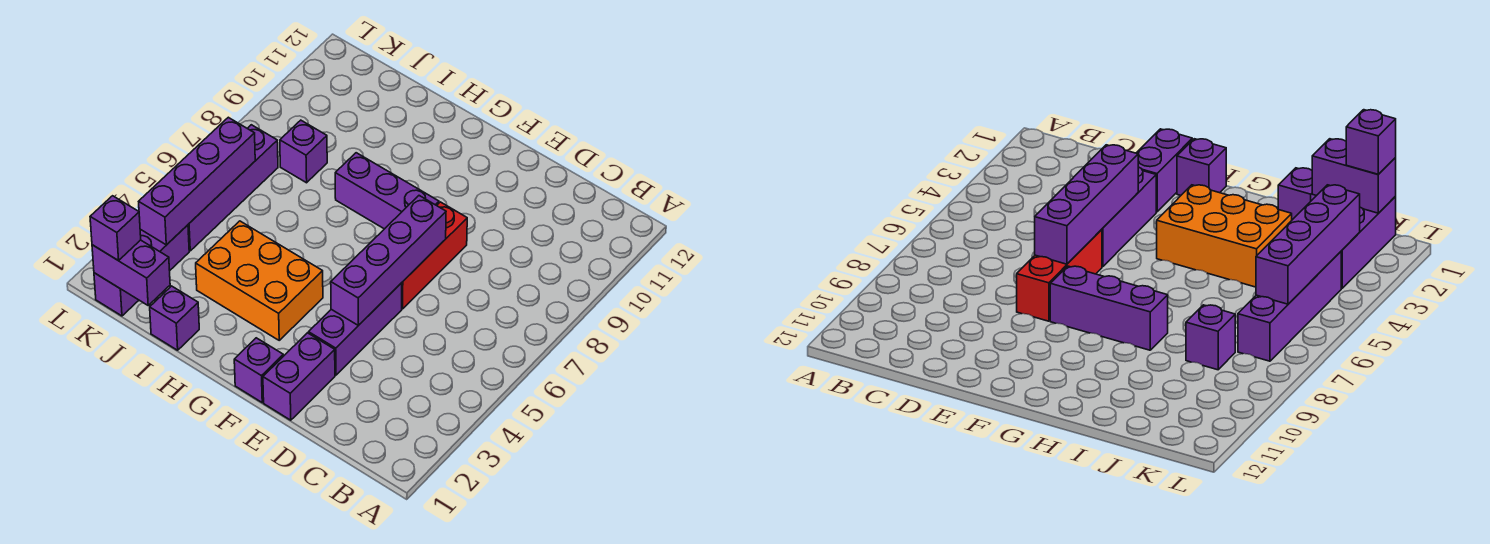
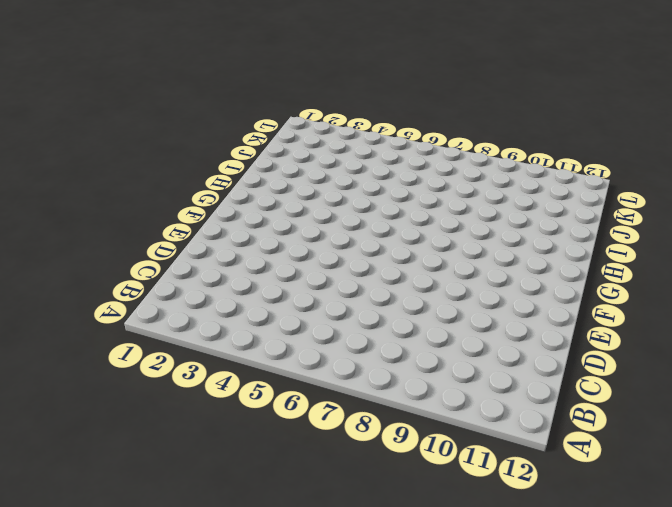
none -> purple 1x2 brick [263,333,335,420]
none -> purple 1x3 brick [309,283,402,375]
none -> red 1x3 brick [402,202,467,309]

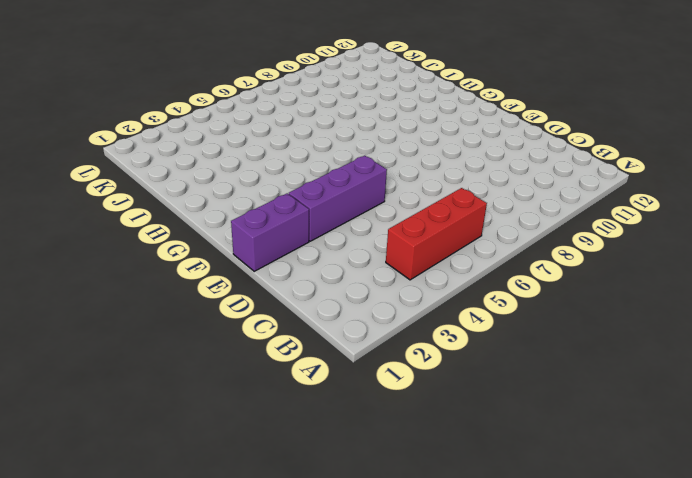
red 1x3 brick [386,188,487,280] -> red 1x3 brick moved to [402,202,467,309]
none -> purple 1x1 brick [234,338,283,402]
none -> purple 1x3 brick [335,153,439,229]
none -> orange 2x3 brick [196,221,323,340]

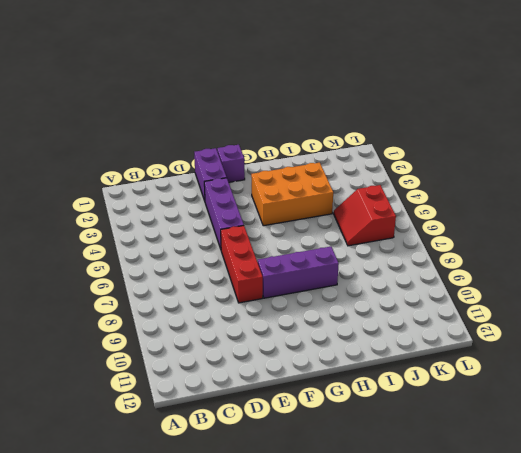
red 2x2 slope [334,185,396,246] -> purple 1x4 brick [188,125,278,251]
none -> purple 1x1 brick [150,286,199,350]
none -> purple 1x1 brick [280,120,327,183]
none -> purple 1x3 brick [94,225,189,316]

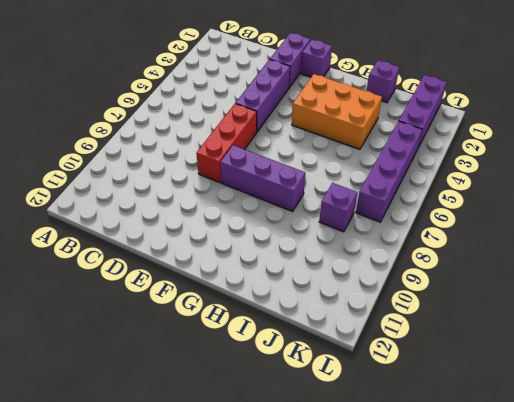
none -> purple 1x4 brick [331,196,446,325]
none -> purple 1x2 brick [92,240,170,305]
none -> purple 1x4 brick [139,117,255,245]

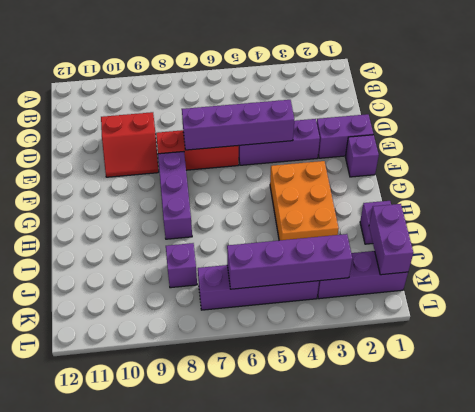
red 2x2 slope [101,112,159,177] -> none
none -> purple 1x1 brick [90,196,141,261]

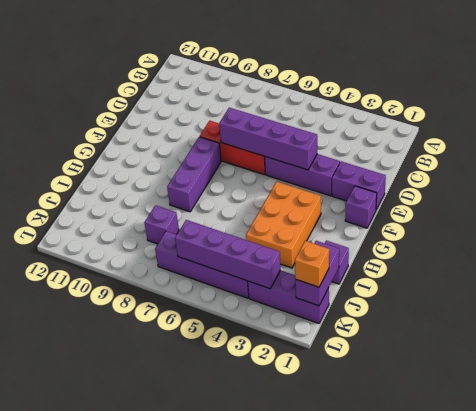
orange 1x1 brick [295,241,329,287] -> purple 1x1 brick [90,196,141,261]

